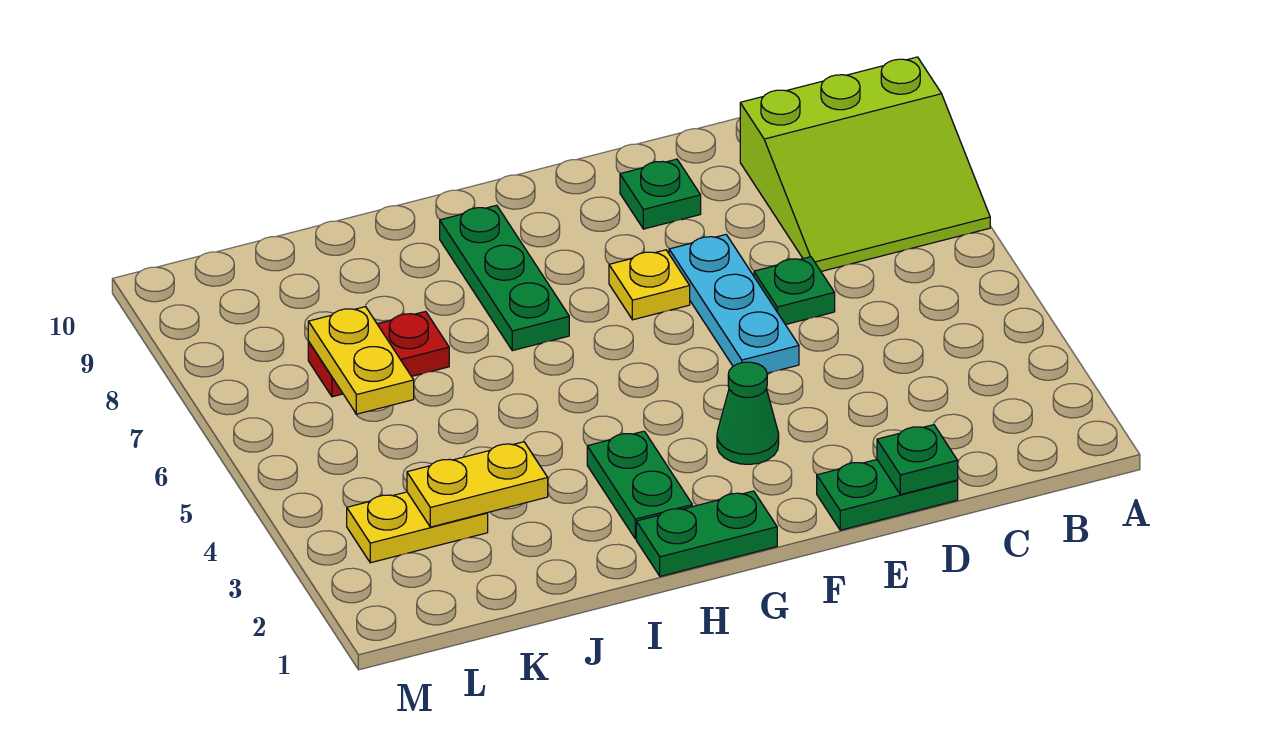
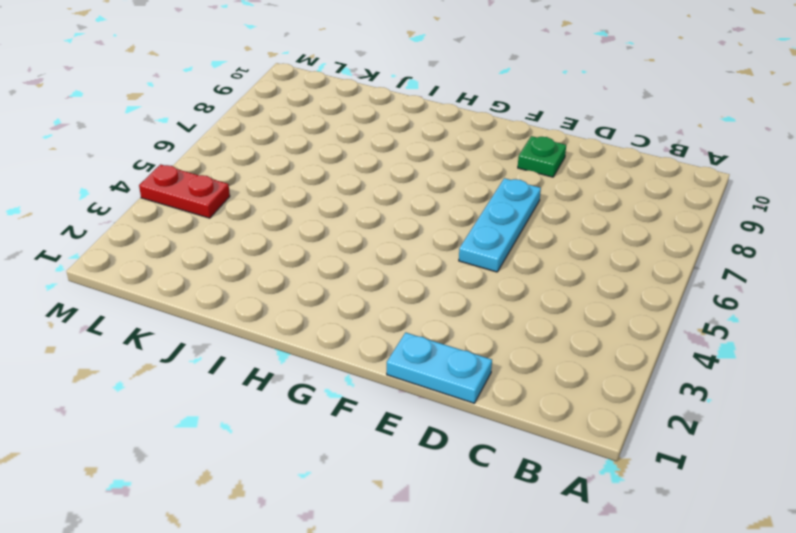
cyan 1x2 plate [387,333,492,403] -> green 1x2 plate [817,460,958,530]
red 1x2 plate [139,164,230,218] -> red 1x2 plate moved to [308,311,449,397]
none -> lime 3x3 slope [740,57,990,271]
none -> green 1x1 plate [754,257,835,325]
none -> green 1x1 cone [717,362,779,464]

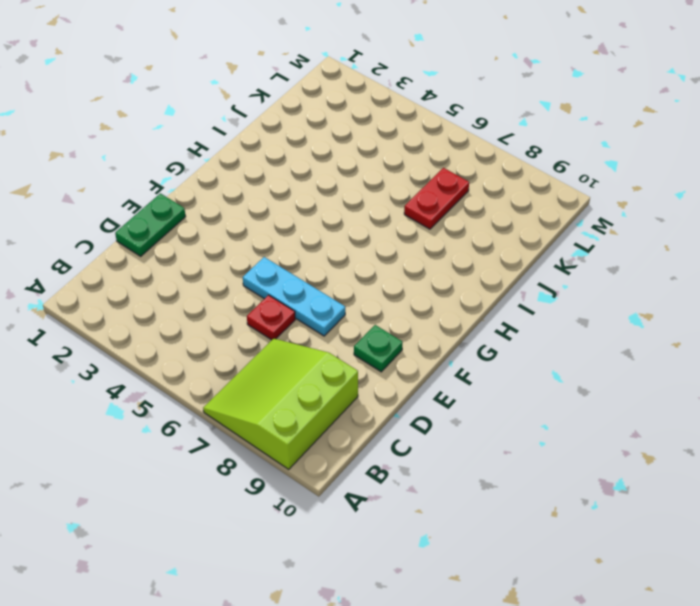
red 1x1 plate [247,295,295,340] -> green 1x1 plate [754,257,835,325]
none -> green 1x1 cone [717,362,779,464]
none -> yellow 1x1 plate [609,250,690,320]
none -> green 1x2 plate [636,491,777,576]

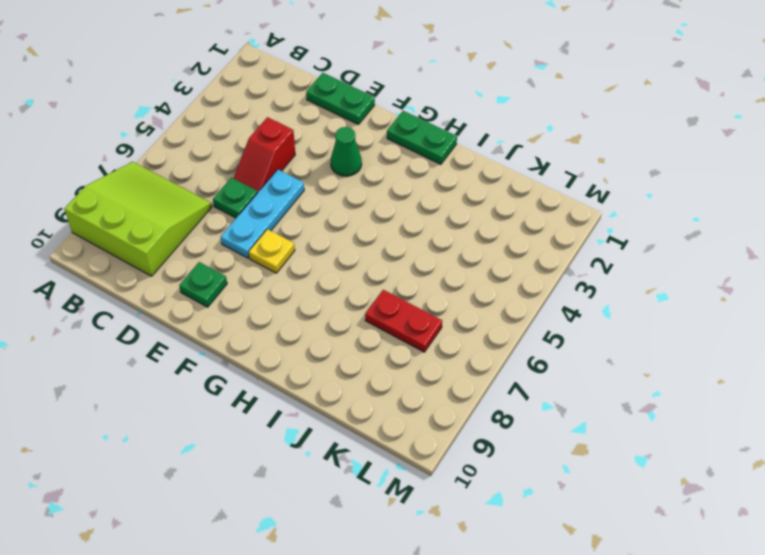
red 1x2 slope [234,117,295,192] -> none
none -> green 1x2 plate [587,431,692,539]
none -> green 1x3 plate [440,205,569,351]
none -> yellow 1x2 plate [347,492,488,563]

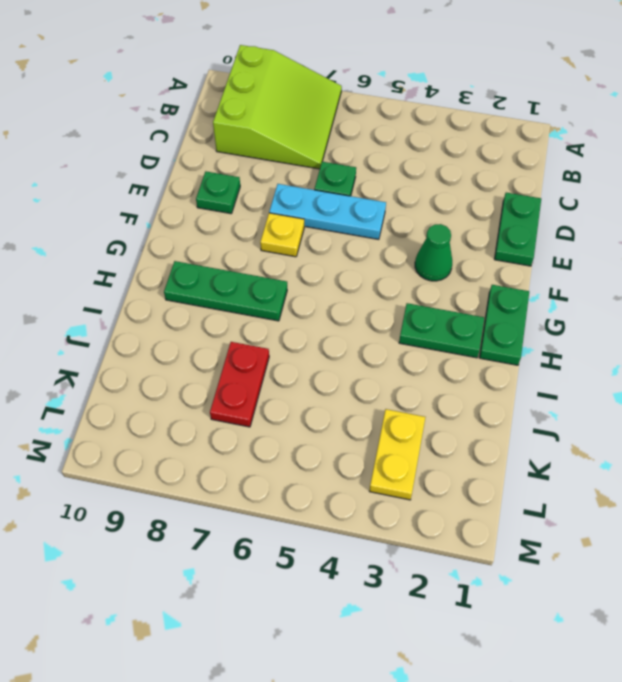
none -> green 1x1 plate [877,425,958,495]
none -> yellow 1x2 plate [407,442,548,527]
none -> yellow 1x2 plate [308,307,414,414]

